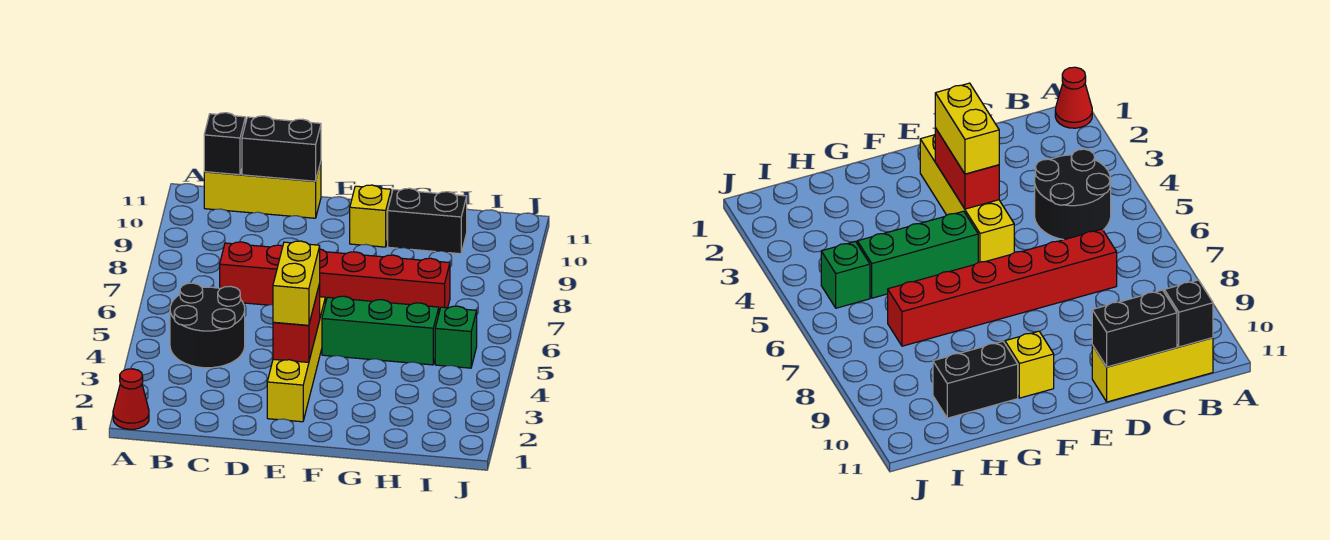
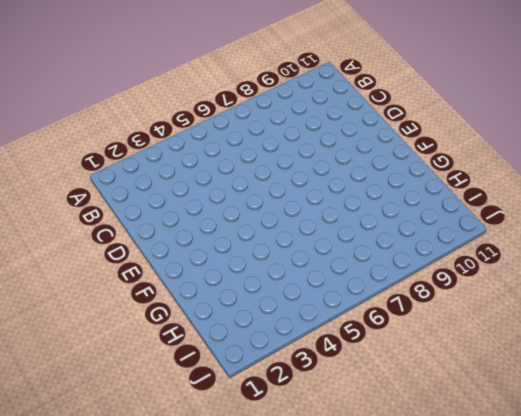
none -> red 1x1 cone [113,369,149,429]
none -> black 2x2 round brick [170,283,245,368]
none -> yellow 1x3 brick [204,162,321,218]

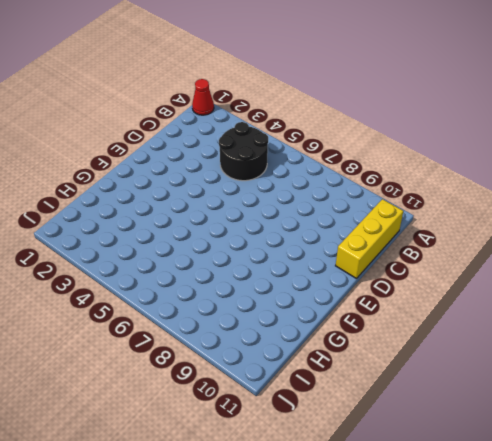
none -> red 1x6 brick [220,242,450,312]
none -> yellow 1x4 brick [267,297,325,422]
none -> green 1x3 brick [322,296,439,365]

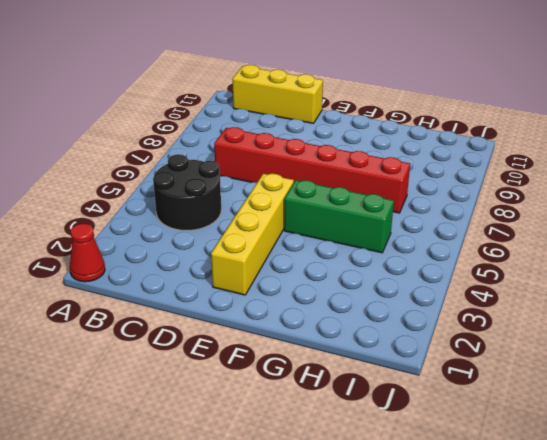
none -> yellow 1x1 brick [350,185,391,247]
none -> black 1x2 brick [388,188,467,254]
none -> green 1x1 brick [435,306,477,368]

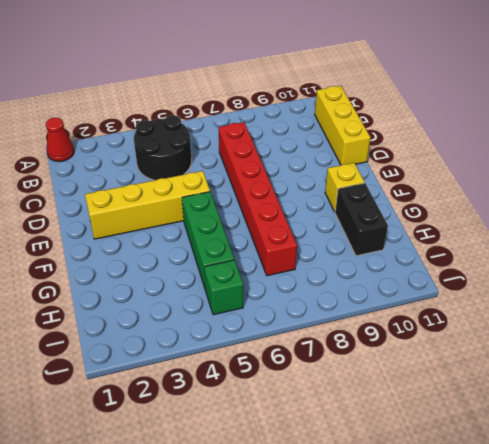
none -> black 1x1 brick [204,113,245,175]
none -> black 1x2 brick [242,116,321,181]
none -> red 1x2 brick [273,284,320,362]

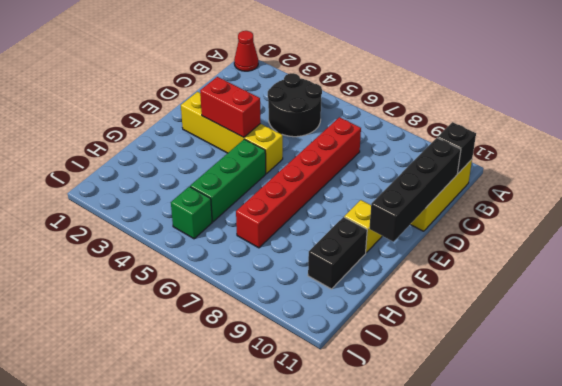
black 1x4 brick [369,138,461,242] -> black 1x2 brick [242,116,321,181]
none -> yellow 1x2 brick [273,241,320,325]

